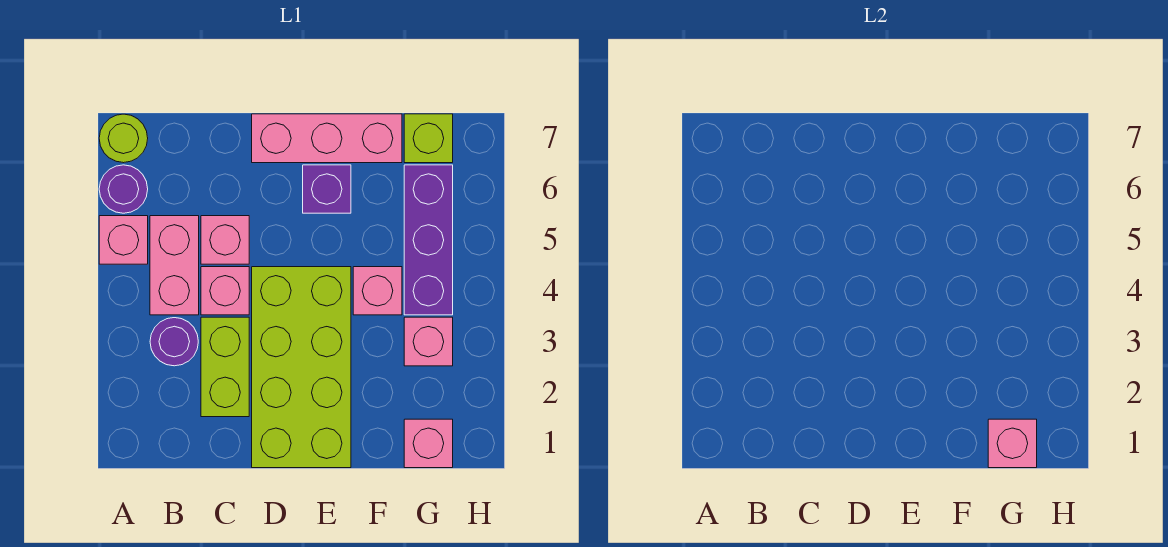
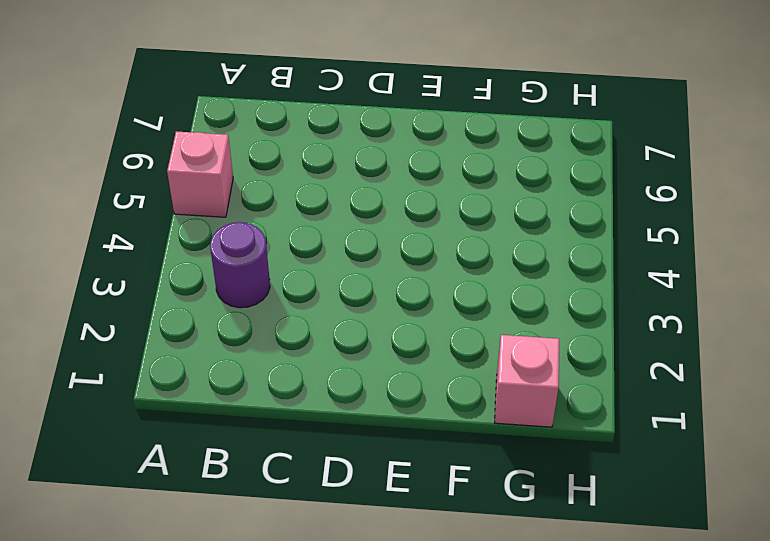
none -> purple 1x1 round brick [99,165,148,213]
none -> lime 1x1 round brick [99,114,148,163]
none -> pink 1x2 brick [150,216,199,315]

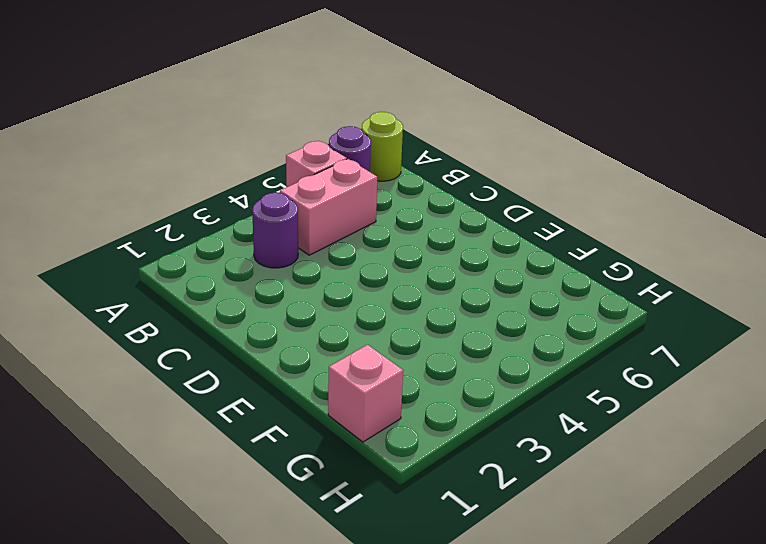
none -> lime 1x2 brick [201,317,249,417]
none -> pink 1x1 brick [201,267,249,315]
none -> pink 1x1 brick [201,216,249,264]

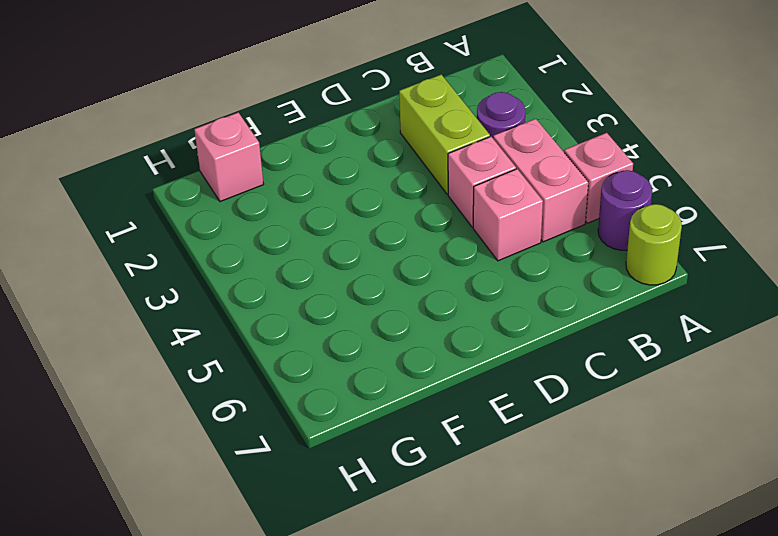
none -> lime 2x4 brick [252,267,351,468]
none -> pink 1x3 brick [252,114,402,163]
none -> purple 1x1 brick [303,165,351,213]

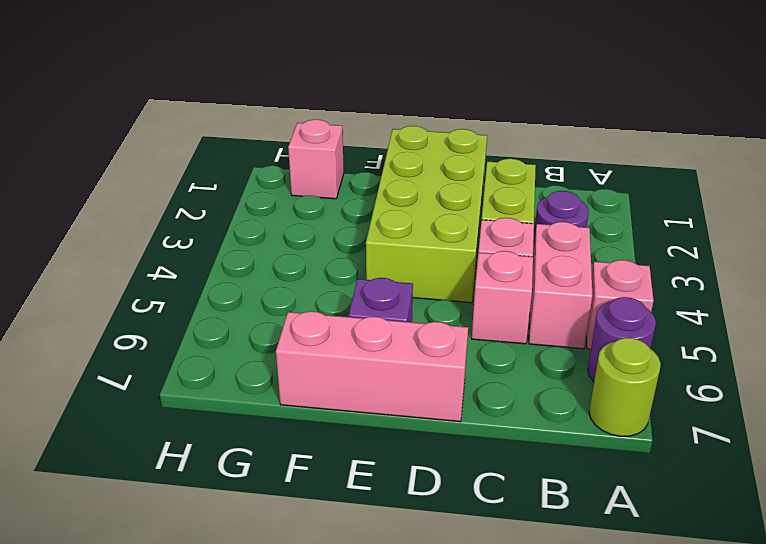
none -> pink 1x1 brick [353,267,402,315]
none -> pink 1x1 brick [404,317,453,366]
none -> purple 1x3 brick [404,165,453,315]

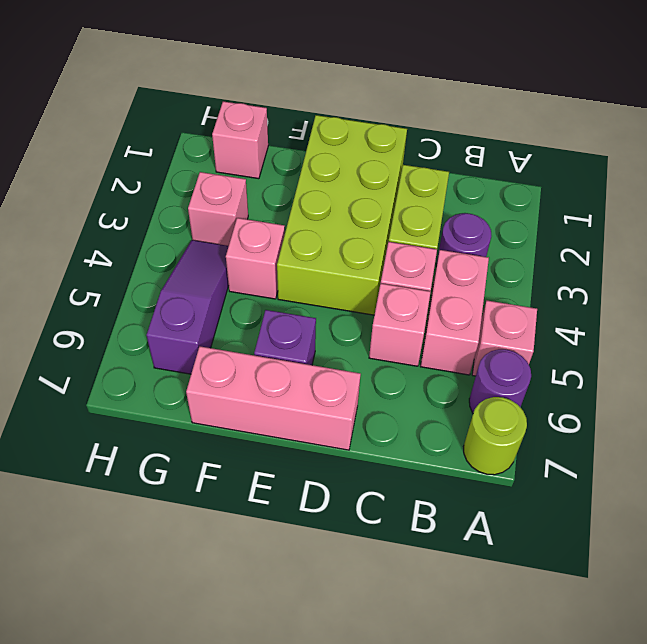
purple 1x3 slope [146,240,229,374] -> purple 1x3 brick [404,165,453,315]
none -> lime 1x1 brick [404,114,453,163]
none -> pink 1x1 brick [988,419,1037,468]

